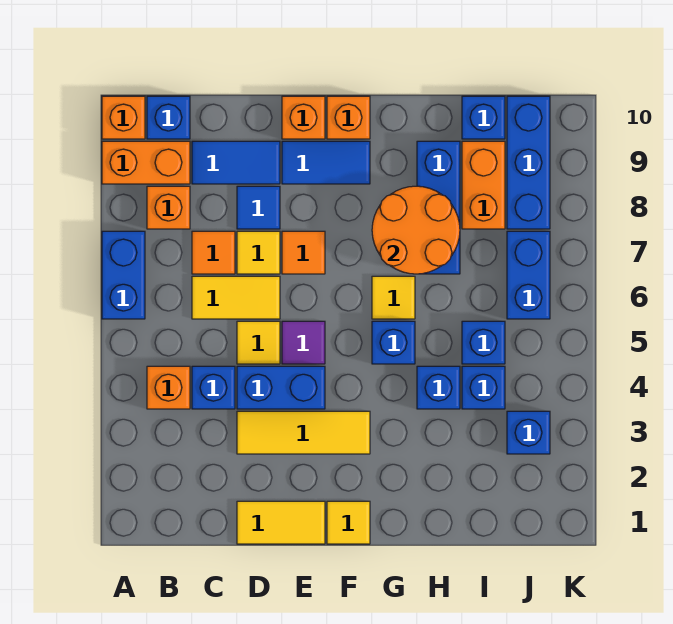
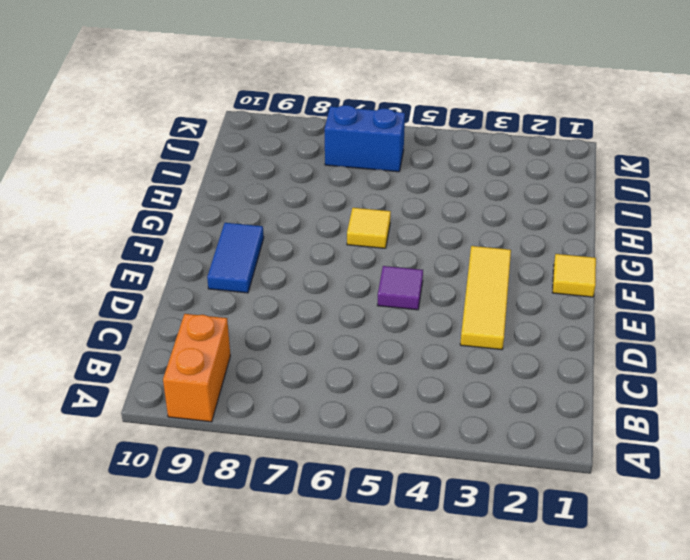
none -> blue 1x2 brick [102,231,145,319]
none -> orange 1x1 brick [102,96,145,139]
none -> orange 1x1 brick [147,366,190,409]
none -> orange 1x1 brick [147,186,190,229]

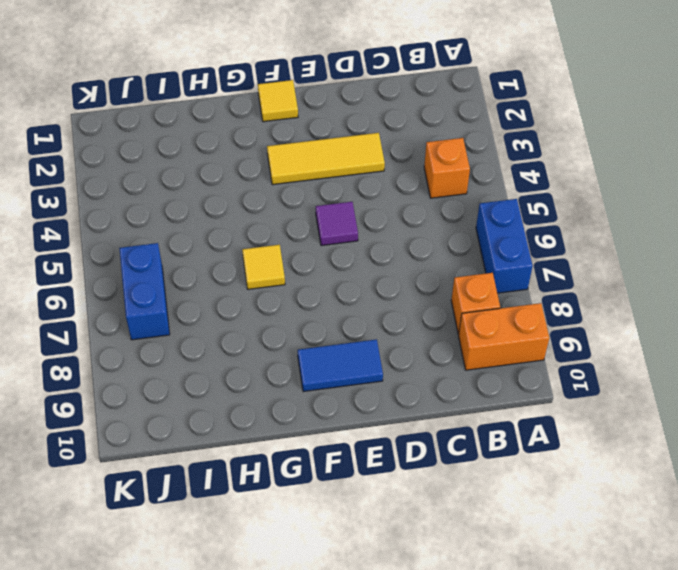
none -> orange 1x1 brick [102,96,145,139]
none -> blue 1x1 brick [147,96,190,139]
none -> blue 1x1 brick [192,366,235,409]
none -> yellow 1x2 tile [192,276,280,319]

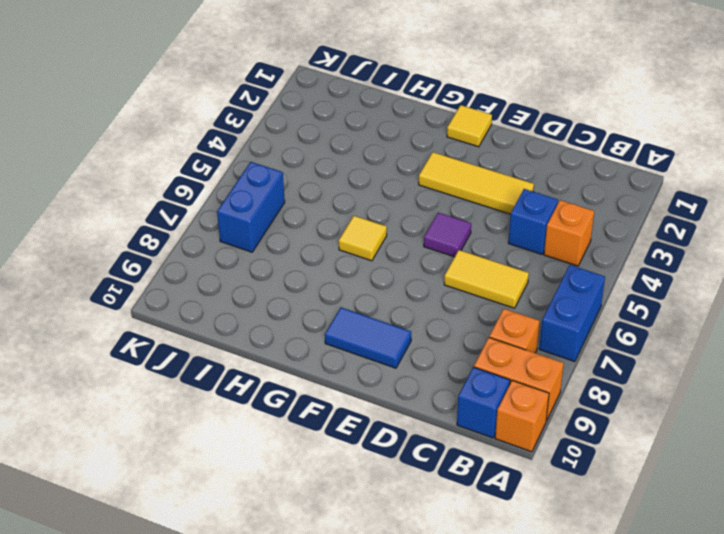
none -> orange 1x1 tile [192,231,235,274]
none -> blue 1x2 tile [192,141,280,184]
none -> yellow 1x2 tile [237,501,325,544]
none -> blue 1x2 brick [237,366,325,409]

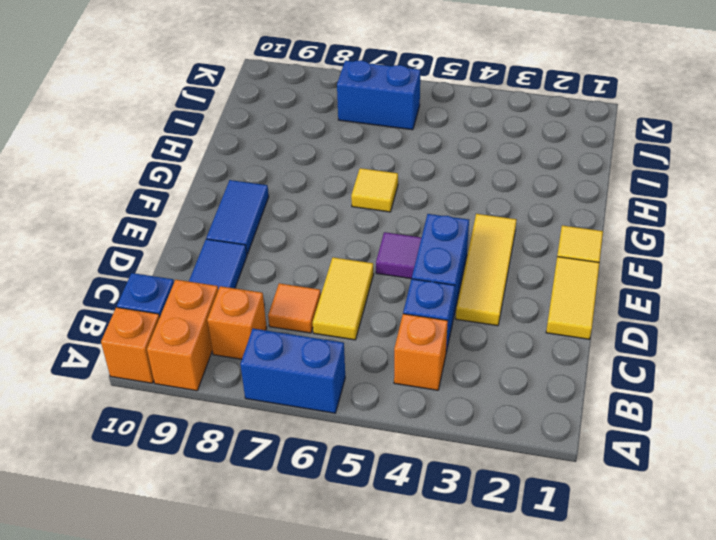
none -> yellow 1x1 tile [237,321,280,364]
none -> yellow 1x1 tile [237,231,280,274]
none -> blue 1x1 tile [237,186,280,229]
none -> orange 1x1 tile [282,231,325,274]

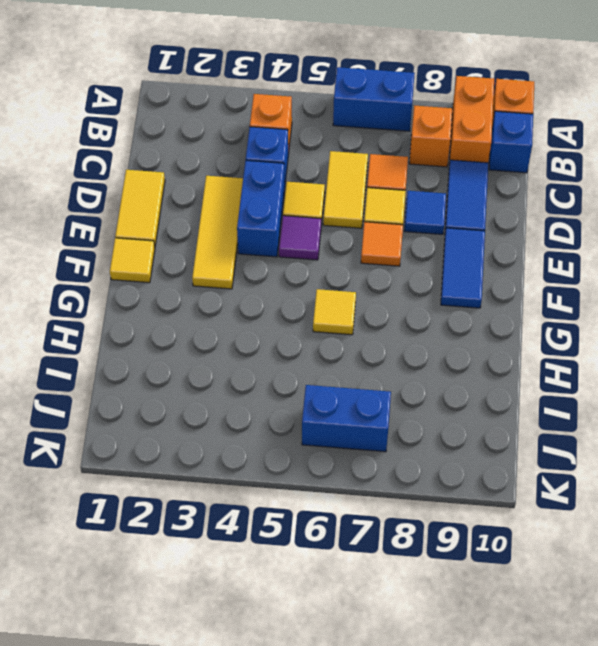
none -> orange 1x1 brick [282,96,325,139]
none -> orange 1x1 brick [327,96,370,139]
none -> blue 1x1 brick [372,321,415,364]
none -> blue 1x1 brick [417,366,460,409]

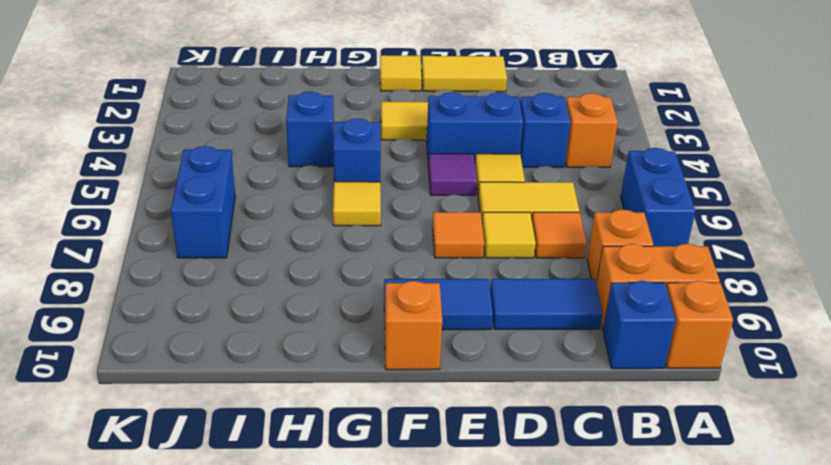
none -> blue 1x1 tile [237,186,280,229]
none -> orange 1x1 brick [282,96,325,139]
none -> blue 1x3 brick [417,141,460,274]
none -> blue 1x1 brick [462,366,505,409]

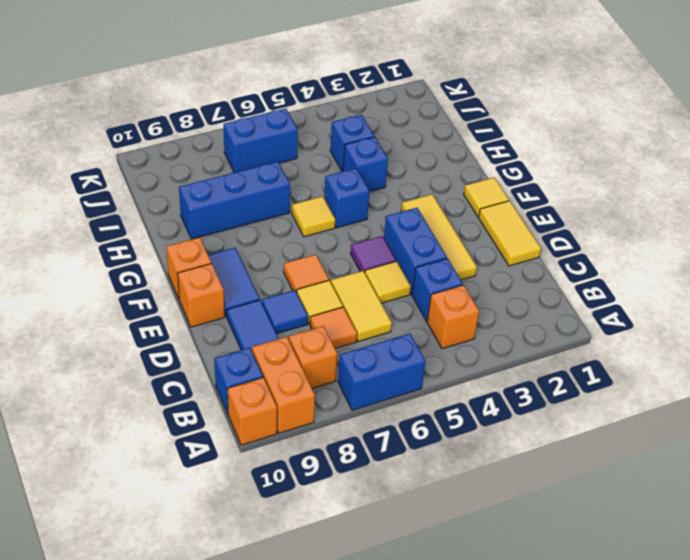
none -> blue 1x1 brick [462,321,505,364]
none -> orange 1x2 brick [462,141,505,229]
none -> blue 1x1 brick [462,96,505,139]
none -> blue 1x1 brick [507,411,550,454]

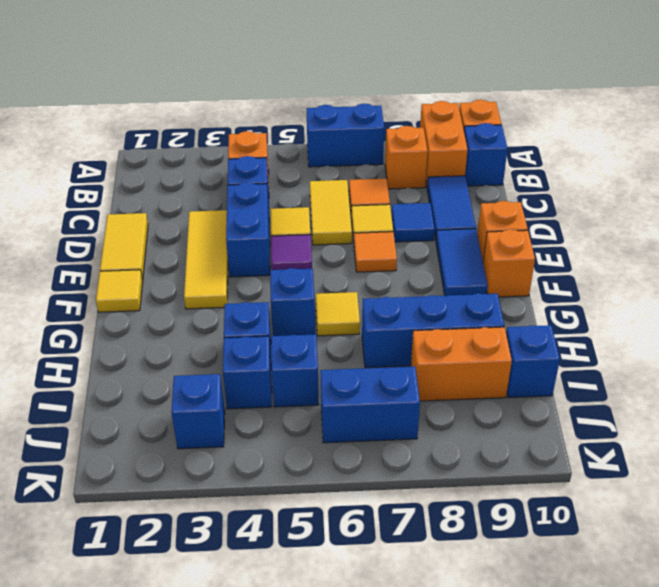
none -> blue 1x3 brick [507,96,550,229]
none -> orange 2x2 round brick [372,186,460,274]

